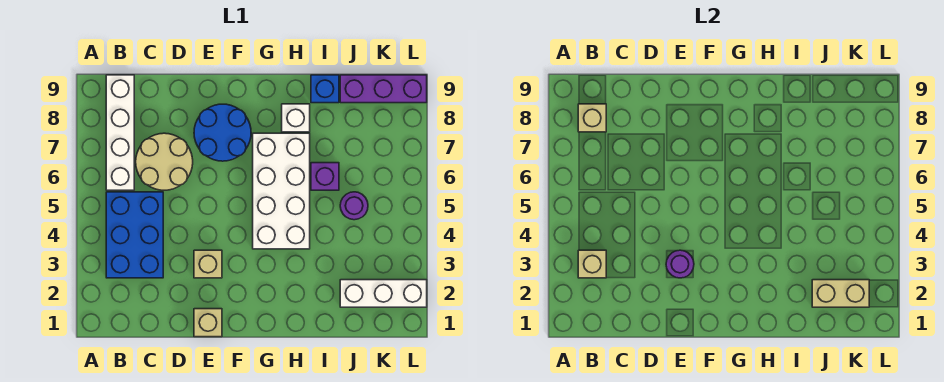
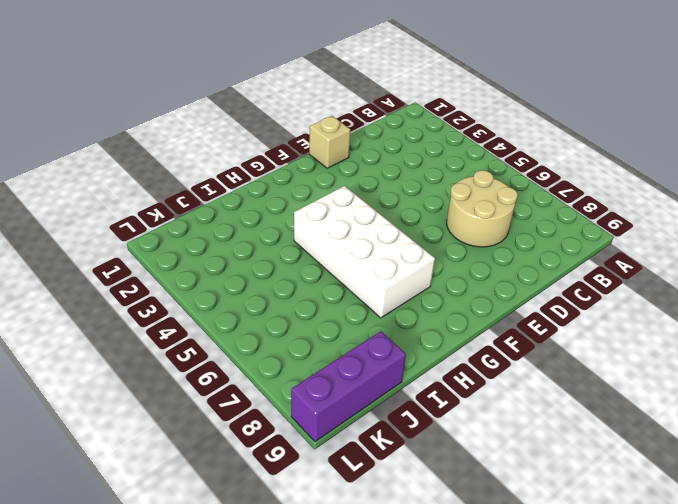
none -> blue 2x3 brick [106,192,163,278]
none -> white 1x4 brick [106,75,134,190]
none -> tan 1x1 brick [194,250,222,278]

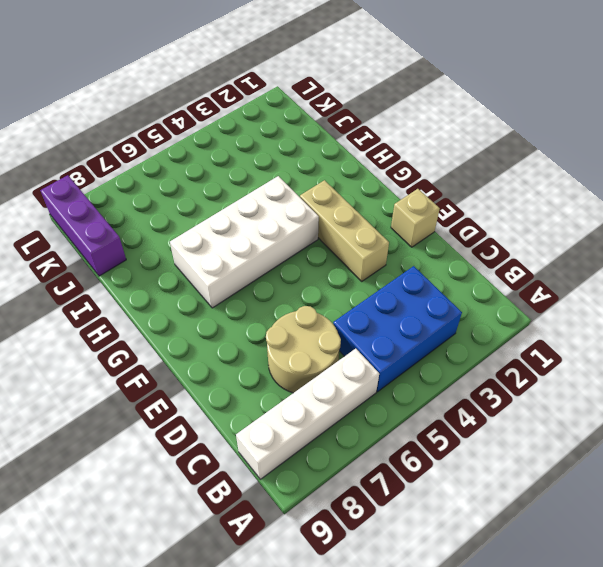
tan 1x3 brick [300,180,389,281] -> tan 1x1 brick [194,250,222,278]
none -> blue 2x2 round brick [194,104,251,161]
none -> white 1x1 brick [282,104,310,132]
none -> purple 1x1 brick [311,163,339,190]

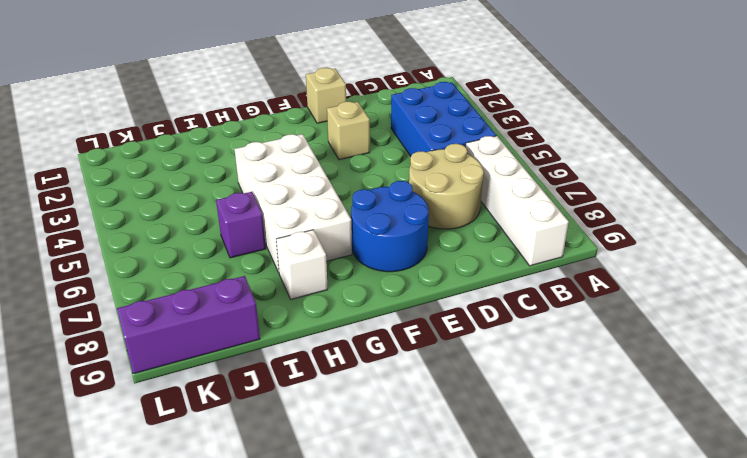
none -> blue 1x1 brick [311,75,339,103]
none -> white 1x3 brick [340,280,427,307]
none -> purple 1x1 round brick [340,192,368,220]

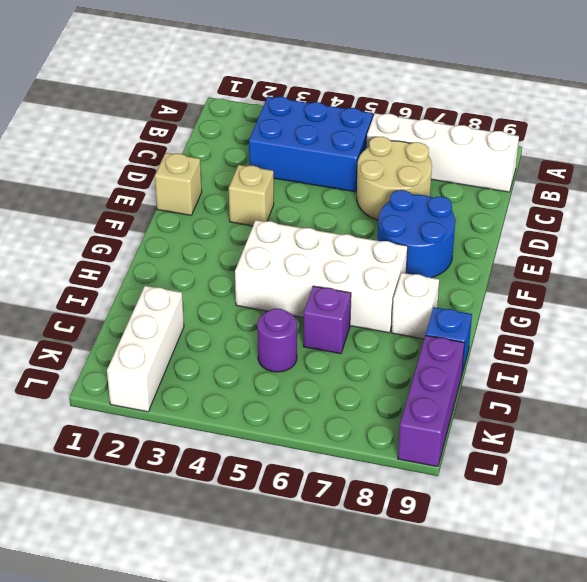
none -> tan 1x1 brick [578,250,606,278]
none -> tan 1x1 brick [578,104,606,132]
none -> purple 1x1 round brick [666,250,694,278]

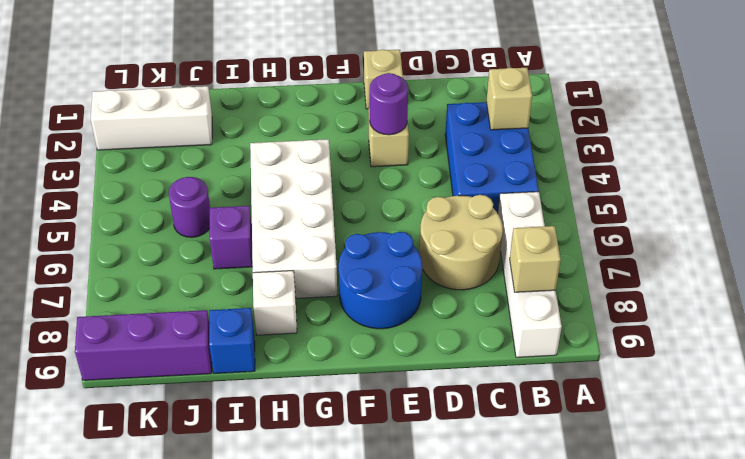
none -> tan 1x2 brick [812,280,869,307]

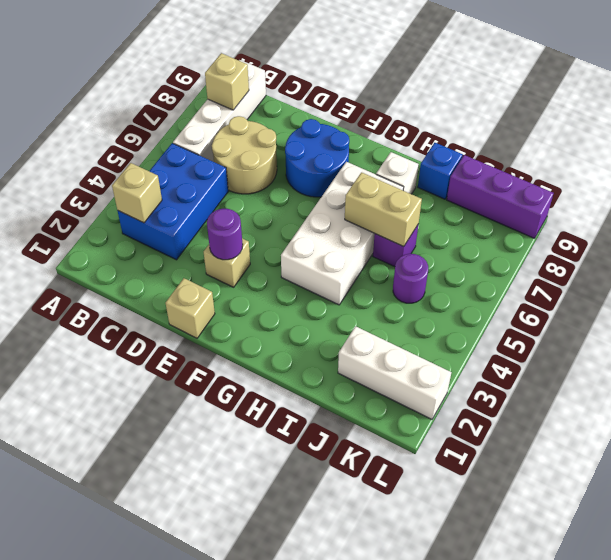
tan 1x2 brick [345,172,422,247] -> tan 1x2 brick moved to [812,280,869,307]

